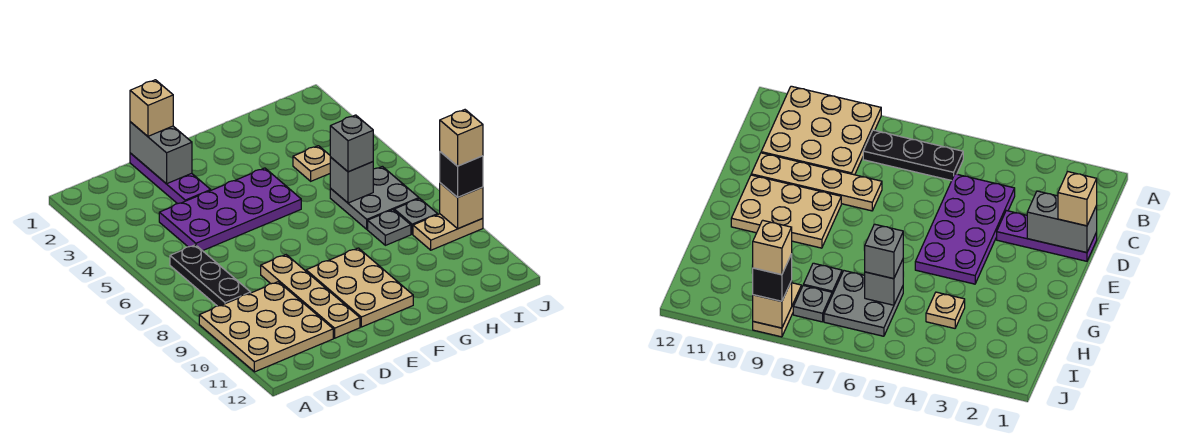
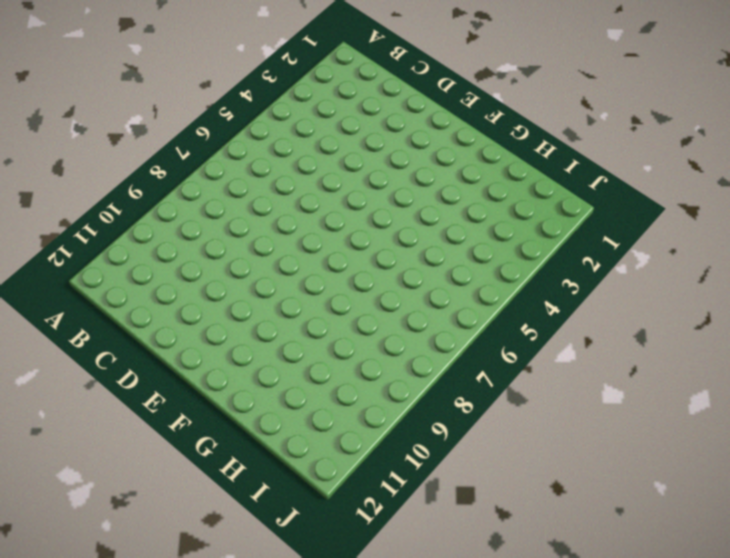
none -> tan 3x3 plate [199,282,333,372]
none -> black 1x3 plate [170,245,251,306]
none -> purple 2x4 plate [159,168,301,251]

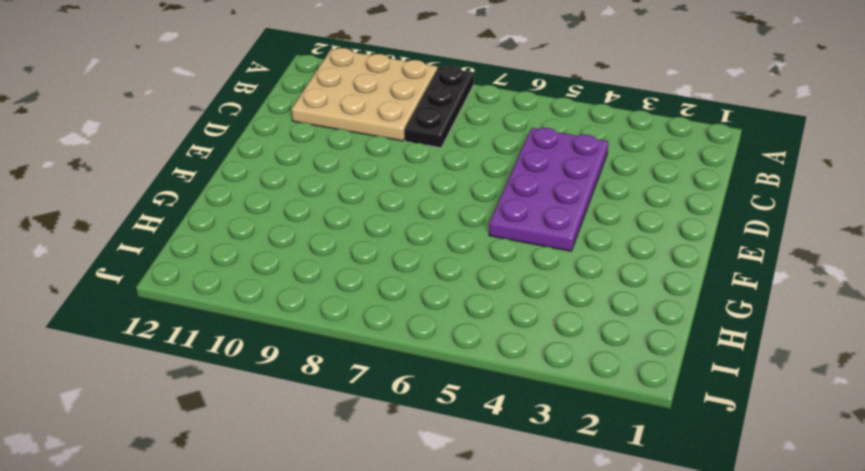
black 1x3 plate [405,66,474,148] -> black 1x3 plate turned to [170,245,251,306]
none -> purple 1x3 plate [130,153,211,204]
none -> tan 1x4 plate [261,255,360,338]
none -> tan 2x3 plate [306,248,413,327]

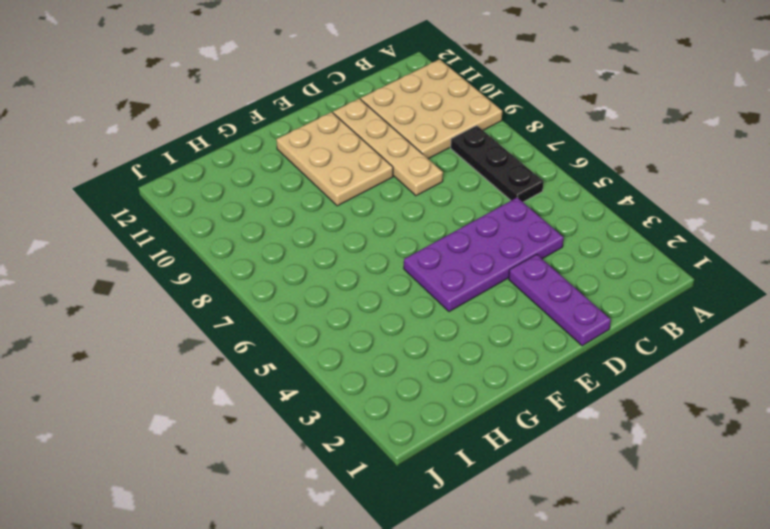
none -> tan 1x1 plate [293,146,330,181]
none -> grey 2x2 plate [330,166,419,229]
none -> grey 1x1 plate [368,210,411,245]

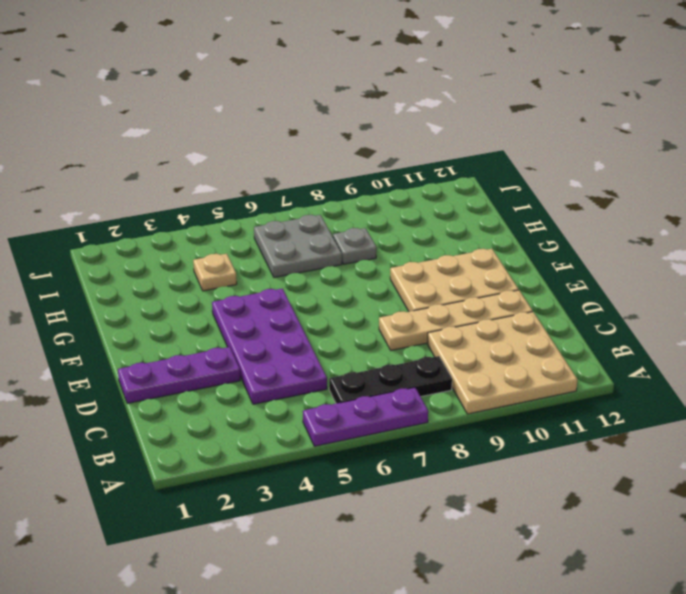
purple 1x3 plate [303,387,428,446] -> none
none -> grey 1x1 plate [394,199,438,234]
none -> tan 1x2 plate [413,214,483,250]
none -> grey 1x2 brick [130,122,192,184]

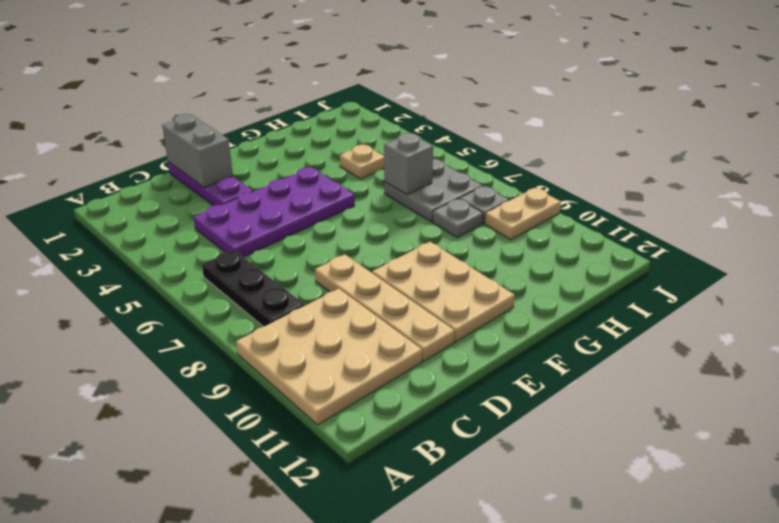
none -> tan 1x1 brick [440,183,483,229]
none -> tan 1x1 brick [130,80,173,136]
none -> grey 1x1 brick [330,115,373,172]

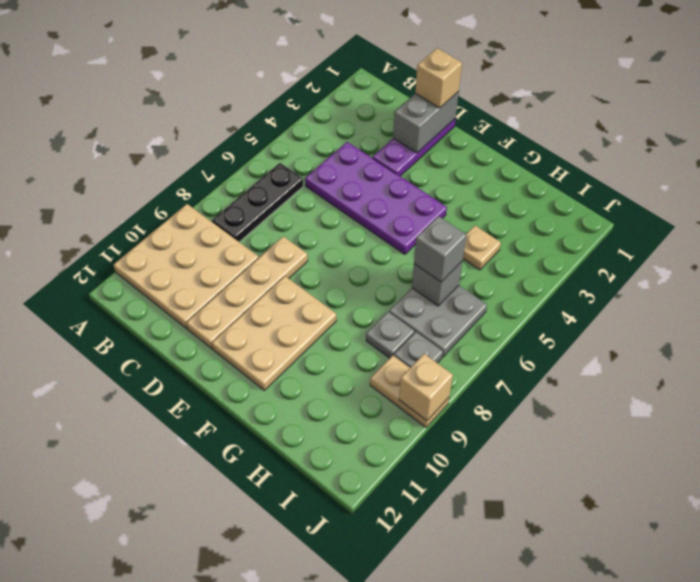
none -> black 1x1 brick [440,152,483,197]
none -> tan 1x1 brick [440,110,483,166]

